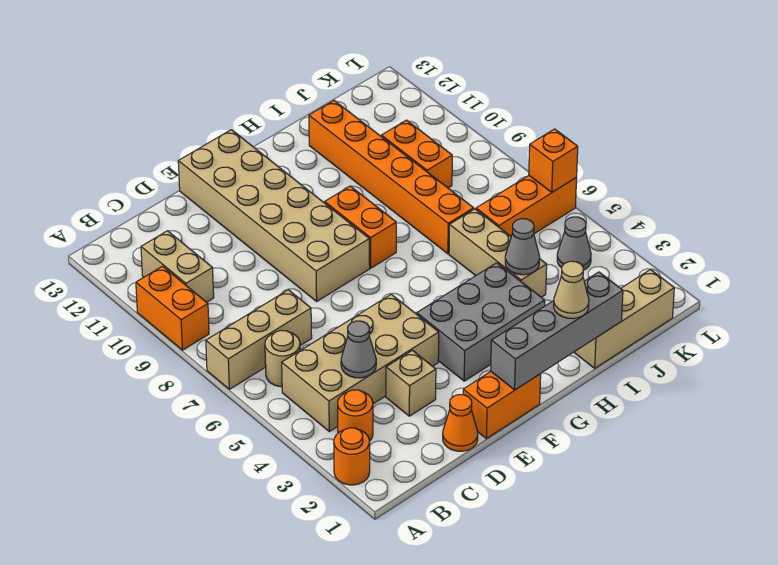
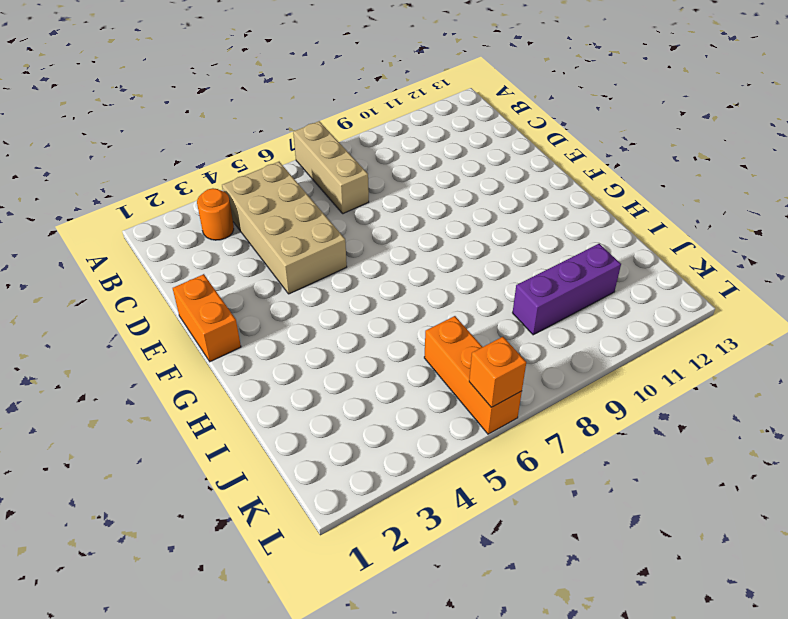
purple 1x3 brick [513,244,621,335] -> orange 1x2 brick [381,120,452,188]
none -> orange 1x1 round brick [334,428,370,485]
none -> orange 1x2 brick [136,266,209,350]
none -> tan 1x1 round brick [265,330,300,387]

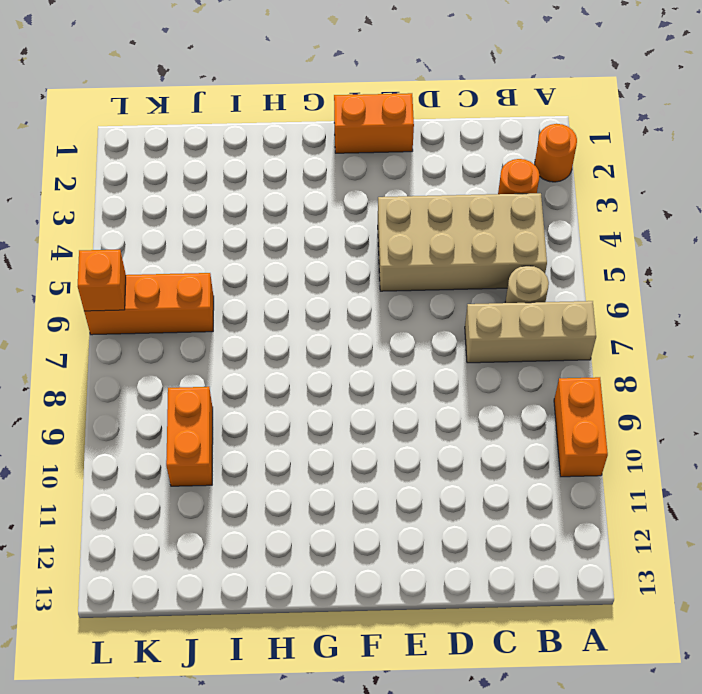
none -> tan 1x2 brick [141,231,214,302]
none -> orange 1x1 cone [443,395,478,451]
none -> tan 1x1 brick [386,350,436,416]

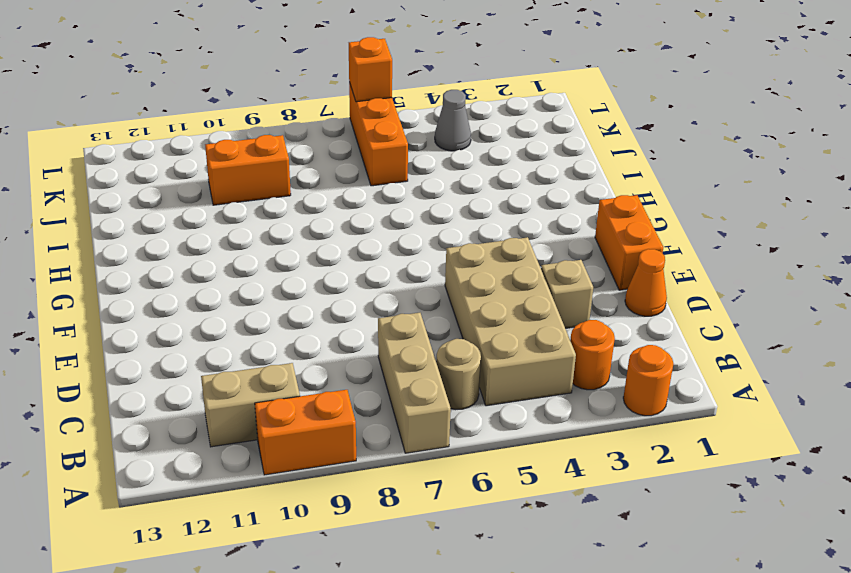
none -> tan 2x6 brick [178,130,370,301]
none -> grey 2x3 brick [417,263,545,381]
none -> orange 1x2 brick [325,186,396,268]

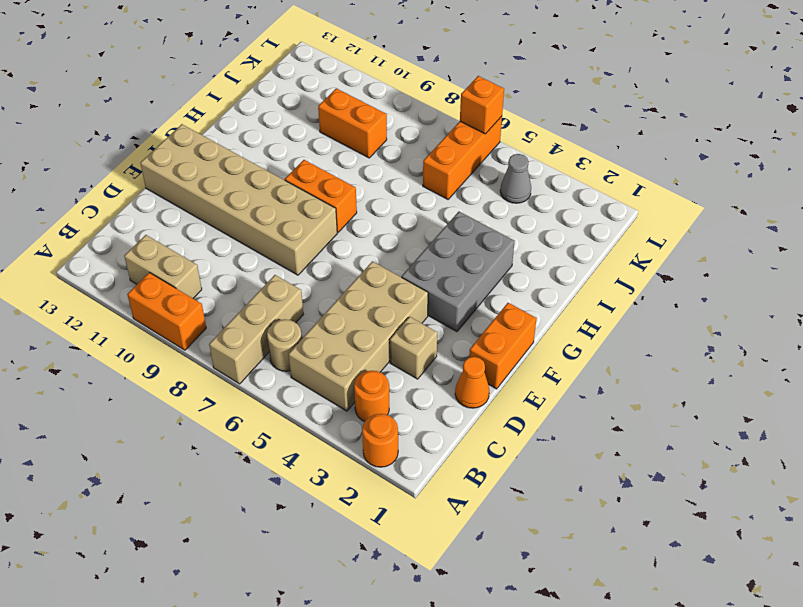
none -> tan 1x3 brick [574,270,674,368]
none -> tan 1x3 brick [449,209,547,297]
none -> orange 1x6 brick [309,101,474,254]

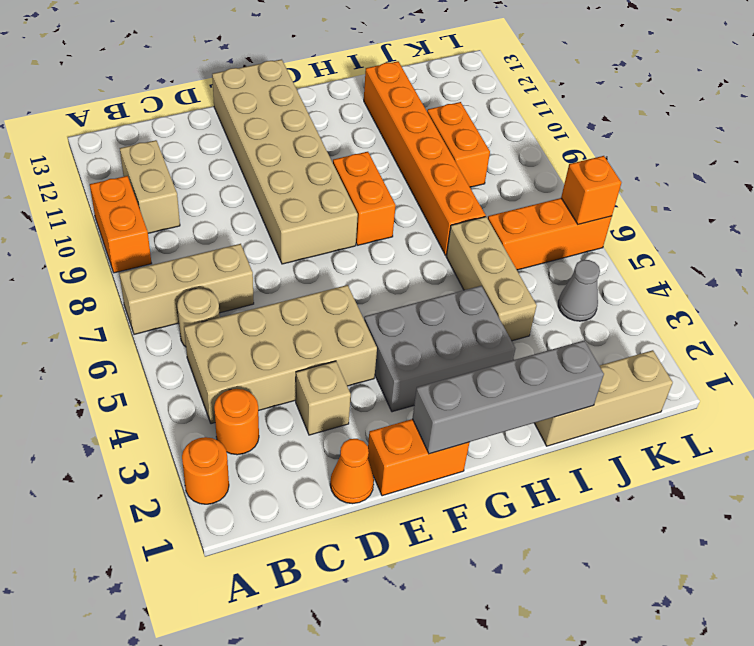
none -> grey 1x1 cone [341,321,376,378]
none -> grey 1x1 cone [505,219,540,275]
none -> tan 1x1 cone [554,261,589,319]

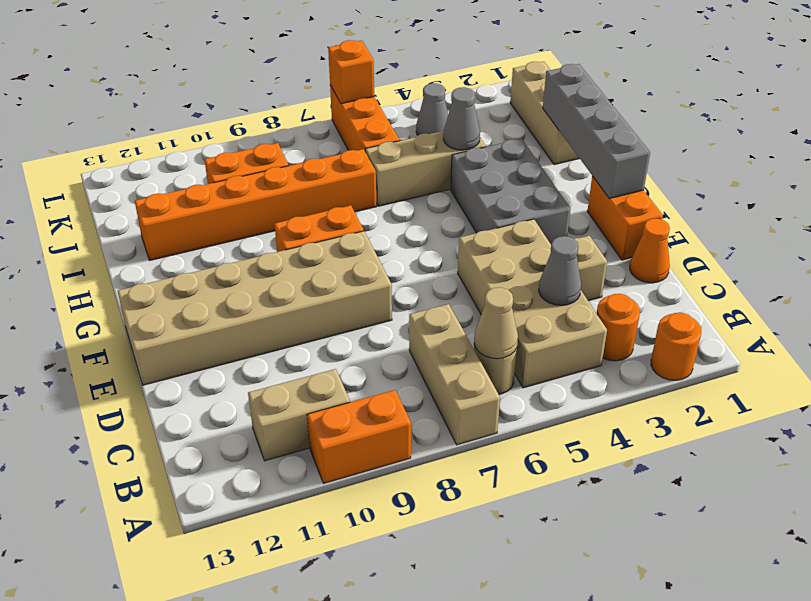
tan 1x1 cone [474,288,518,359] -> tan 1x1 cone moved to [554,261,589,319]

